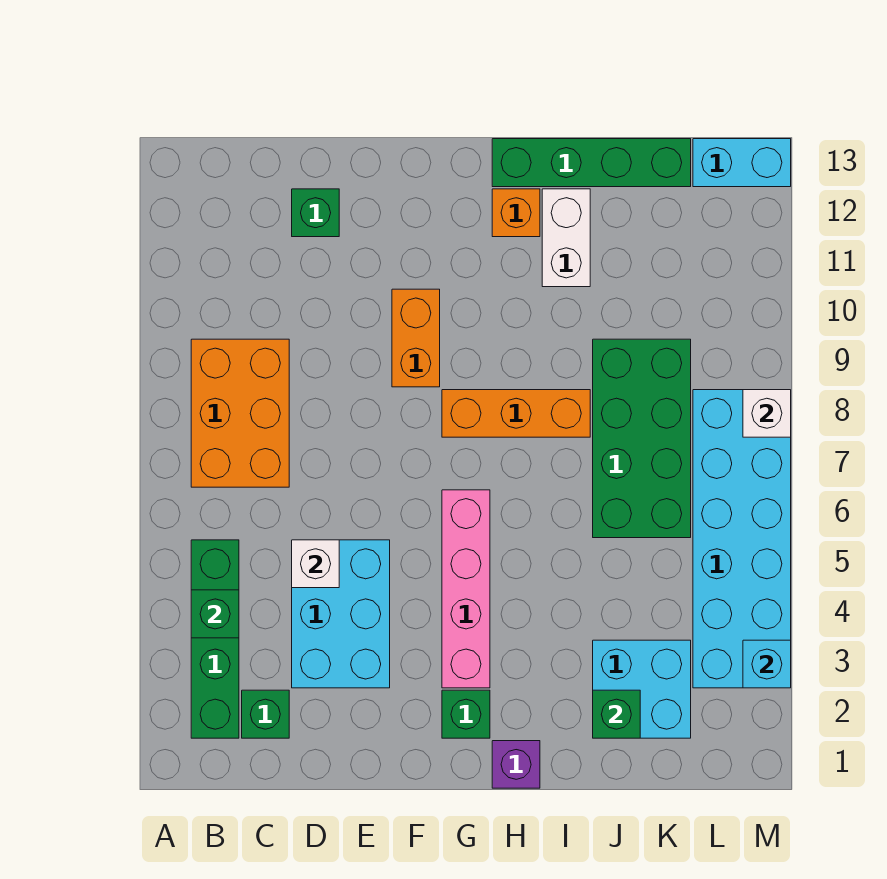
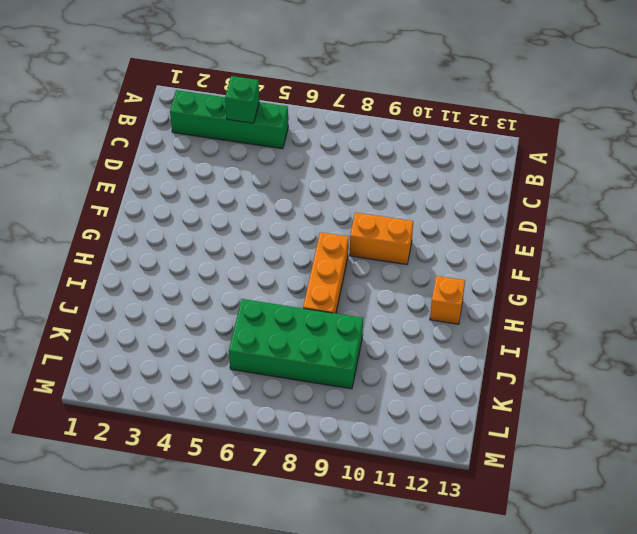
none -> orange 2x3 brick [191,339,289,487]
none -> green 1x1 brick [242,690,289,738]
none -> cyan 2x3 brick [292,540,390,688]

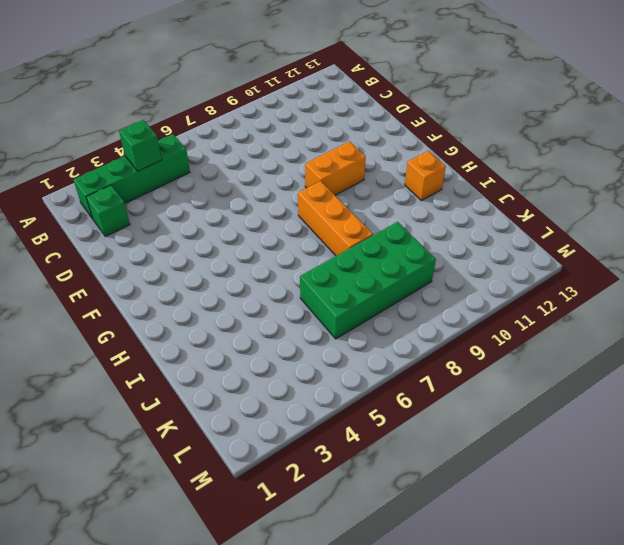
none -> orange 2x3 brick [191,339,289,487]
none -> cyan 2x3 brick [292,540,390,688]
none -> green 1x1 brick [292,189,339,237]

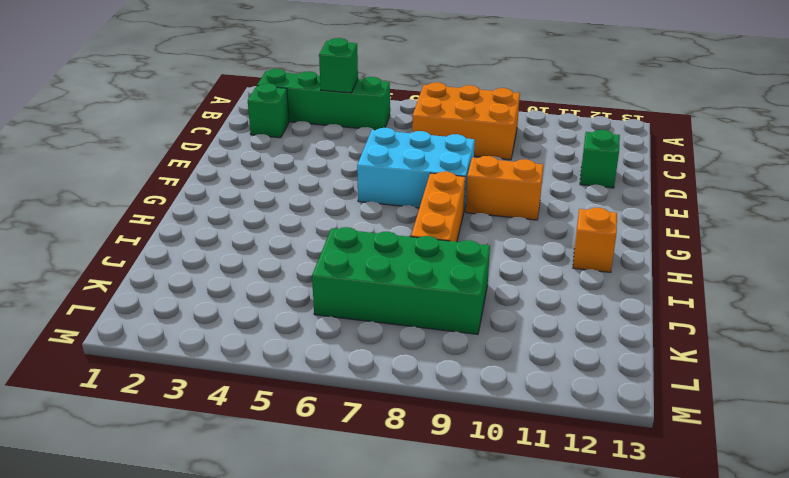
cyan 2x3 brick [357,128,475,210] -> cyan 2x3 brick moved to [292,540,390,688]
none -> green 1x1 brick [442,690,490,738]
none -> pink 1x4 brick [442,490,490,688]
none -> purple 1x1 brick [492,741,540,788]

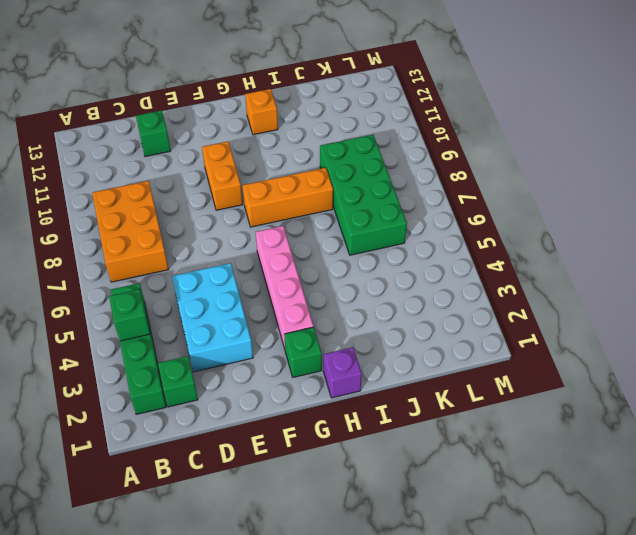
none -> green 1x4 brick [492,139,691,187]
none -> white 1x2 brick [542,189,590,287]
none -> cyan 2x2 brick [593,640,691,738]

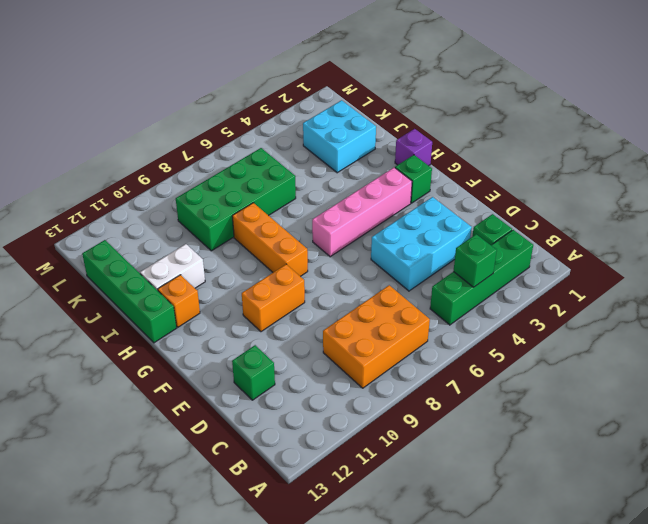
none -> cyan 2x6 brick [693,390,791,688]
none -> cyan 1x2 brick [693,139,791,187]
none -> white 1x1 brick [292,540,339,588]

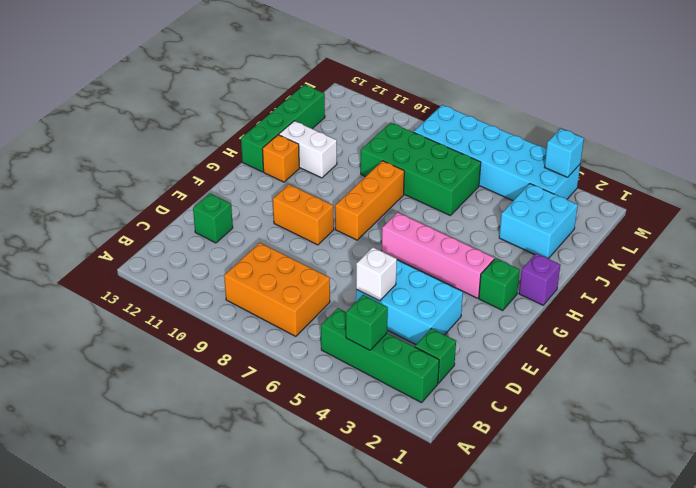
none -> cyan 1x2 brick [693,139,791,187]
none -> green 1x1 brick [593,690,640,738]
none -> white 1x1 brick [743,390,791,437]

